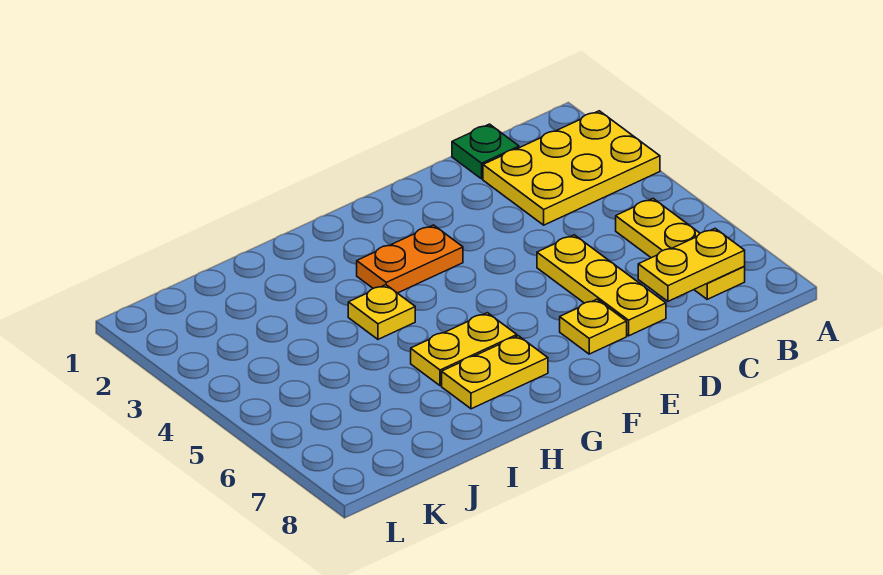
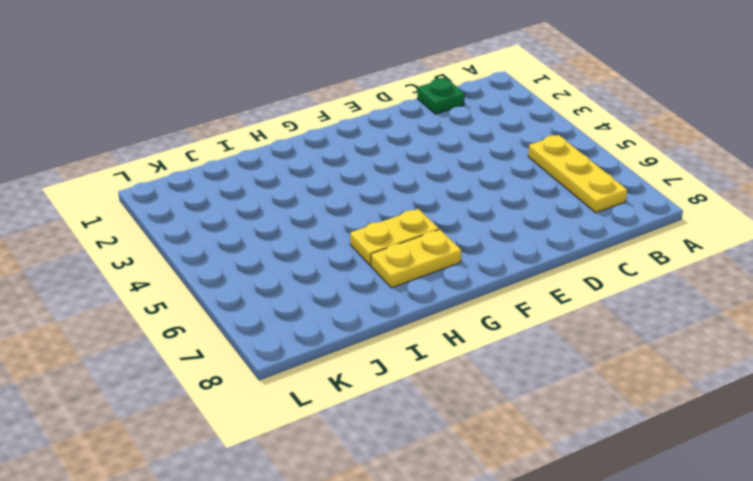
none -> yellow 2x3 plate [483,111,660,225]
none -> yellow 1x3 plate [537,235,666,336]

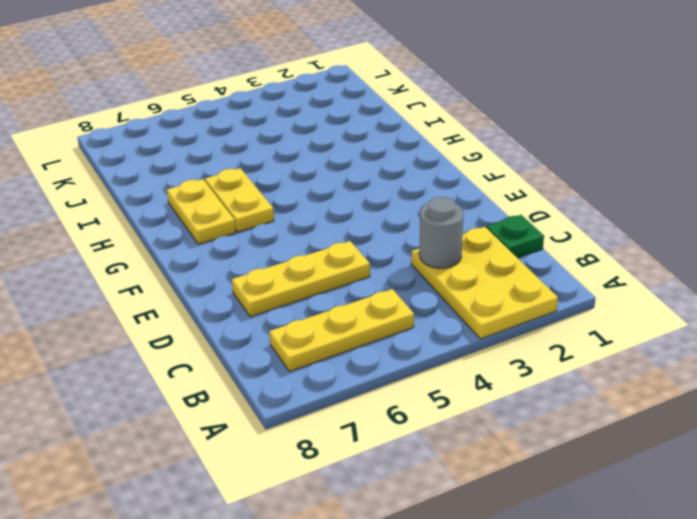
grey 1x1 round brick [419,197,464,268] -> none
none -> yellow 1x1 plate [560,299,627,354]
none -> orange 1x2 plate [357,225,463,293]

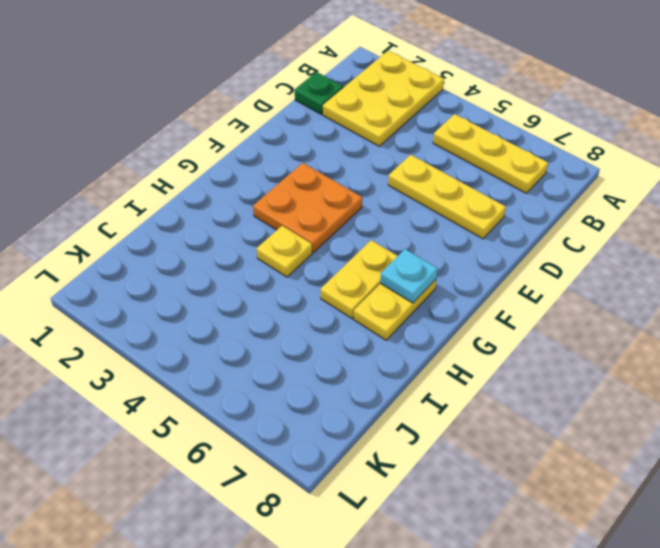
orange 2x2 plate [253,163,362,252] -> orange 1x2 plate [357,225,463,293]
cyan 1x1 plate [380,249,438,303] -> none
none -> yellow 1x1 plate [560,299,627,354]
none -> yellow 1x2 plate [638,229,745,301]

